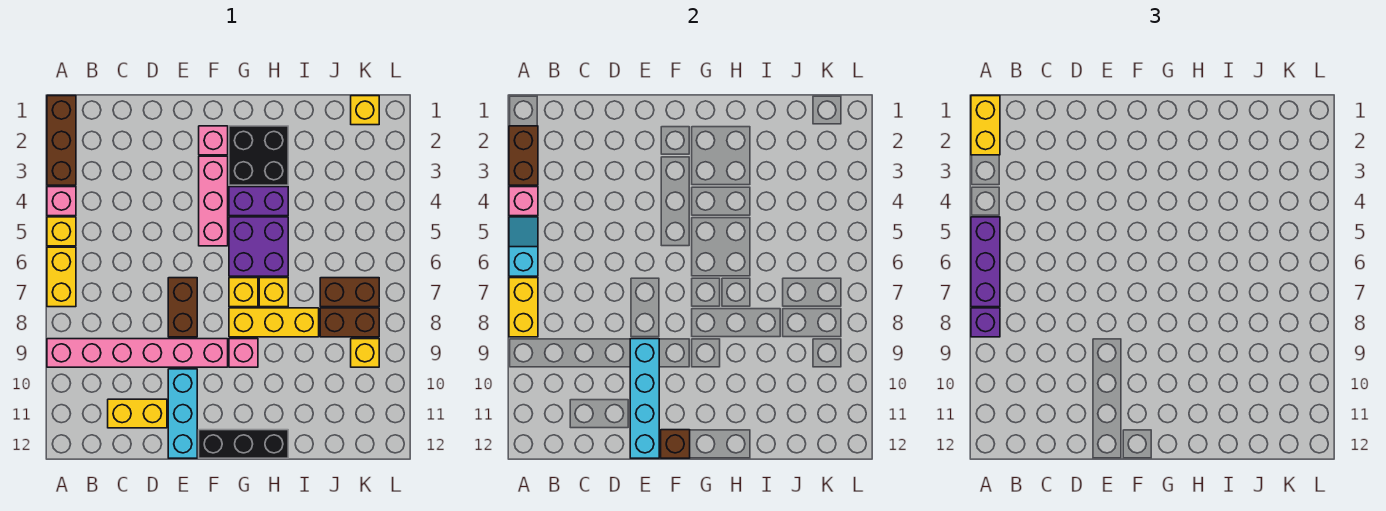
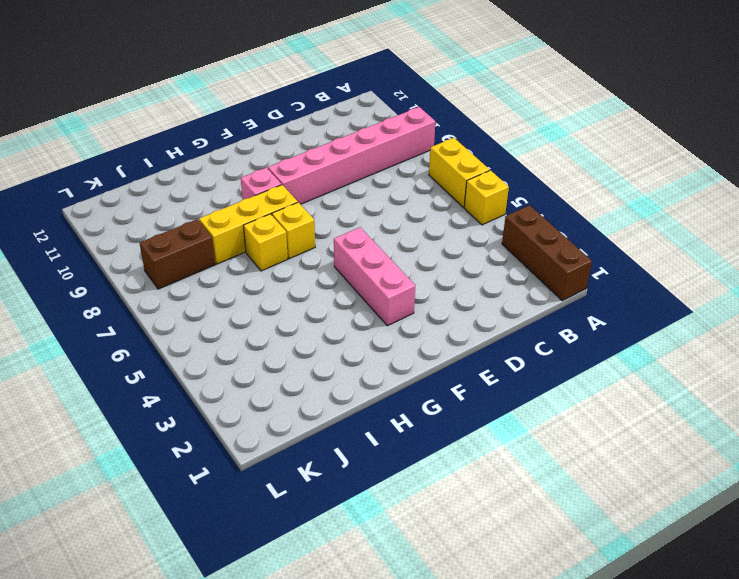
none -> pink 1x1 brick [47,187,76,216]
none -> yellow 1x2 brick [108,399,167,428]
none -> brown 1x2 brick [168,278,197,337]
none -> cyan 1x3 brick [168,369,197,458]

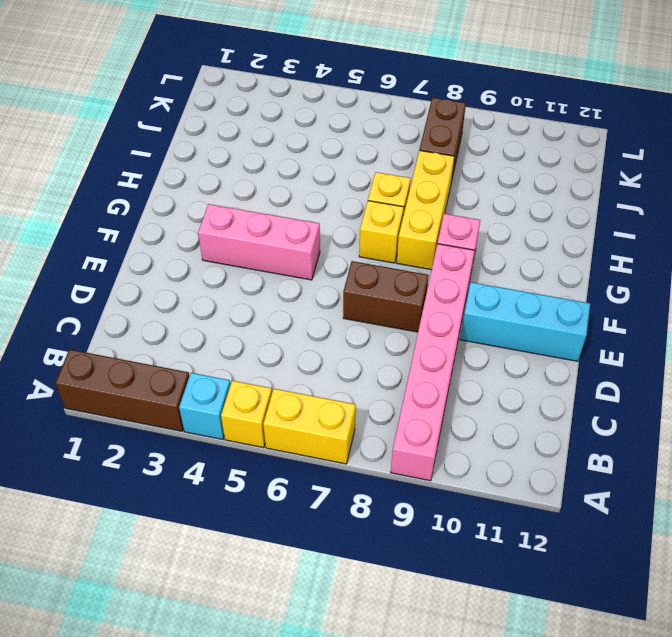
cyan 1x1 brick [179,373,231,439] -> pink 1x1 brick [47,187,76,216]
none -> yellow 1x2 brick [108,399,167,428]
none -> pink 1x1 brick [199,126,228,155]
none -> black 1x3 brick [199,430,288,458]
none -> black 2x2 brick [229,126,288,185]

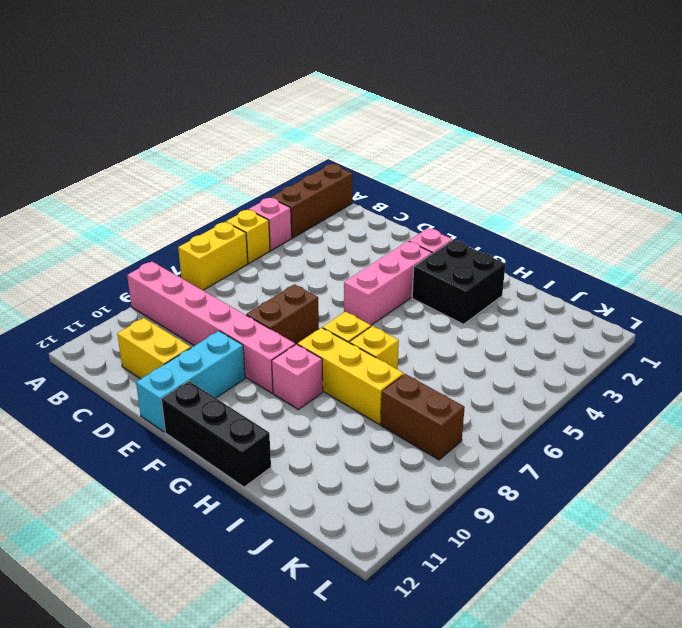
none -> purple 1x2 brick [229,187,288,216]
none -> purple 2x2 brick [229,217,288,276]
none -> brown 1x2 brick [320,278,379,307]
none -> yellow 1x1 brick [351,96,379,125]

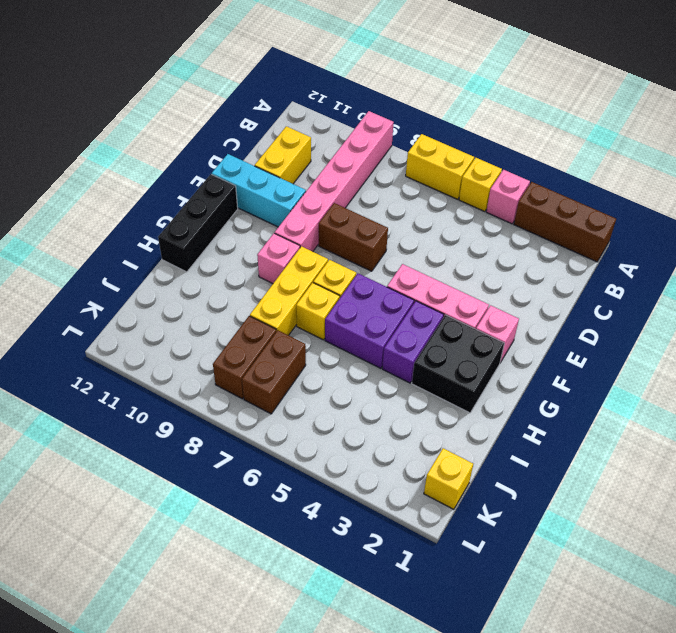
none -> yellow 1x1 brick [351,339,379,367]
none -> brown 1x2 brick [509,126,538,185]
none -> pink 1x1 brick [509,187,538,216]
none -> cyan 1x2 slope [509,217,538,276]

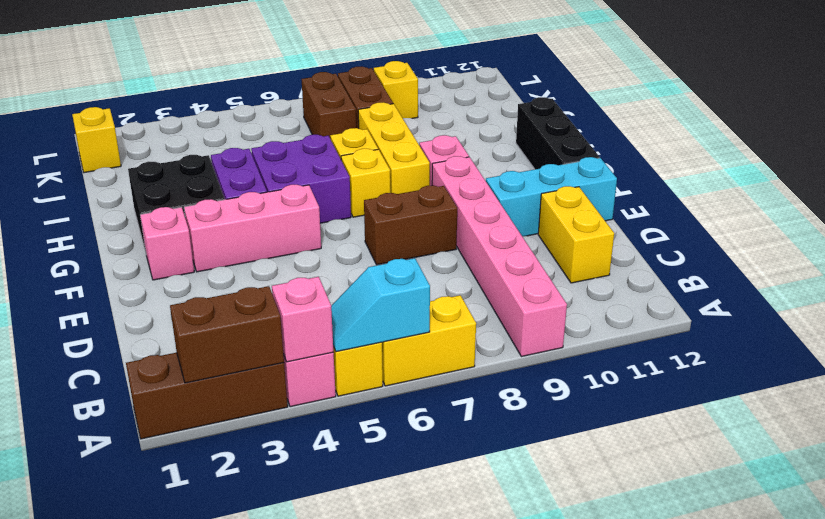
none -> yellow 1x2 brick [509,278,538,337]
none -> cyan 1x4 brick [630,339,659,458]
none -> brown 1x1 brick [661,430,690,458]
none -> yellow 1x2 brick [971,96,1000,155]

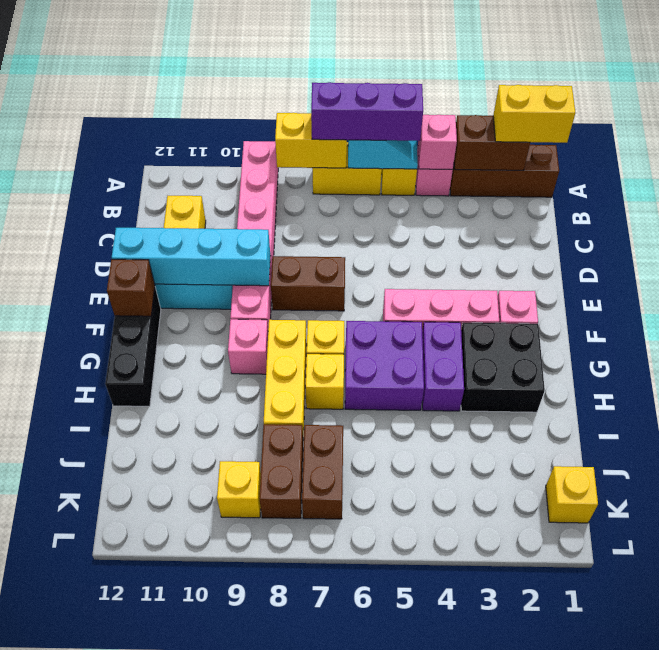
none -> purple 1x1 brick [971,308,1000,337]

